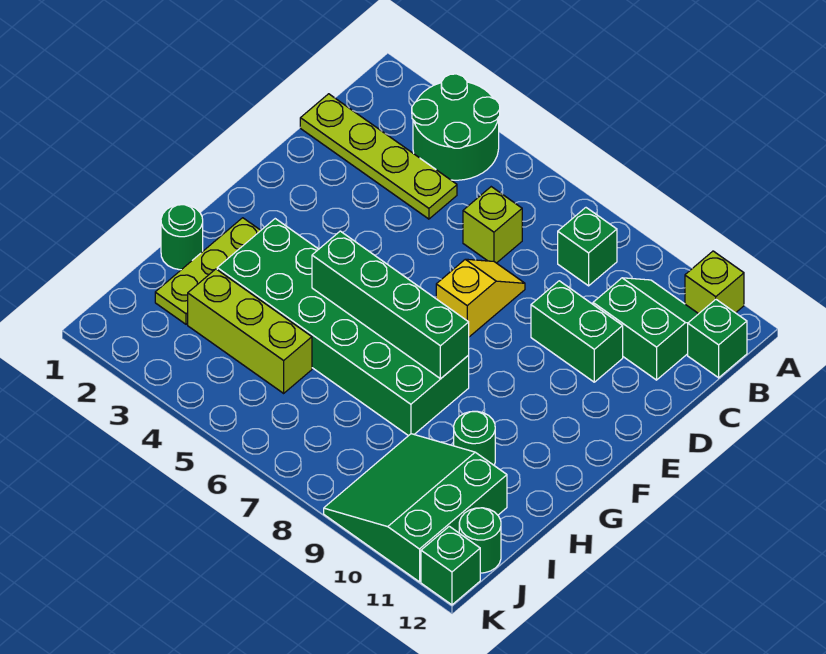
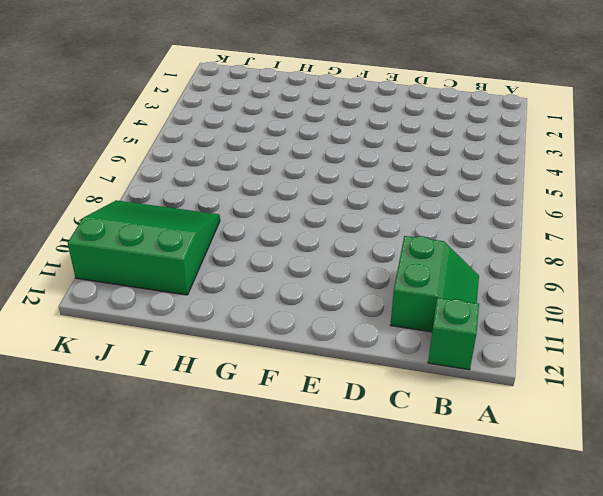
none -> green 2x2 round brick [412,74,500,180]
none -> lime 1x1 brick [685,251,744,314]
none -> green 1x1 brick [558,208,617,286]

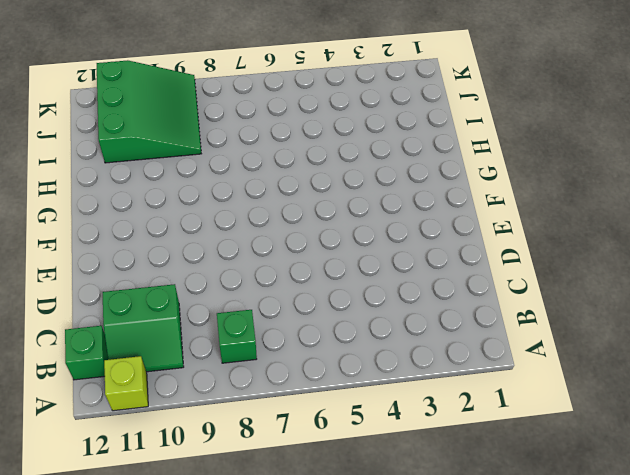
none -> green 2x2 round brick [412,74,500,180]
none -> lime 1x4 plate [300,94,457,219]
none -> lime 1x1 brick [463,187,522,263]

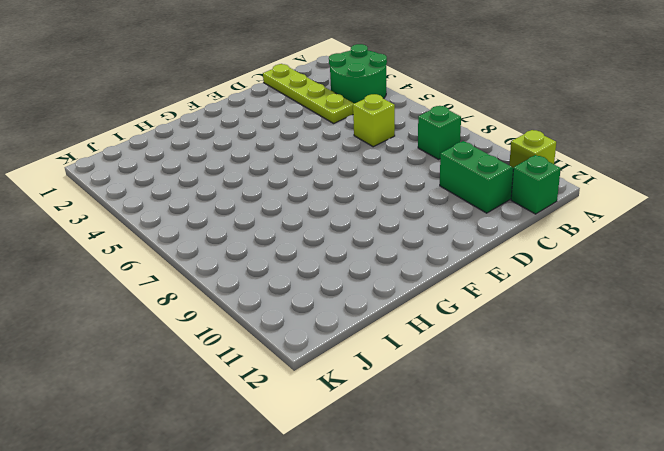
none -> yellow 1x2 slope [436,259,525,337]
none -> green 1x2 brick [531,281,623,382]
none -> lime 1x3 plate [155,218,261,324]

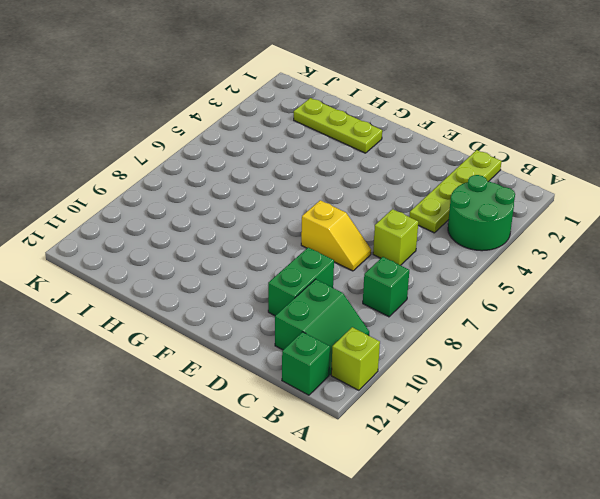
none -> green 2x6 brick [217,219,469,436]
none -> green 1x1 round brick [161,204,203,270]
none -> green 1x1 round brick [454,411,495,465]

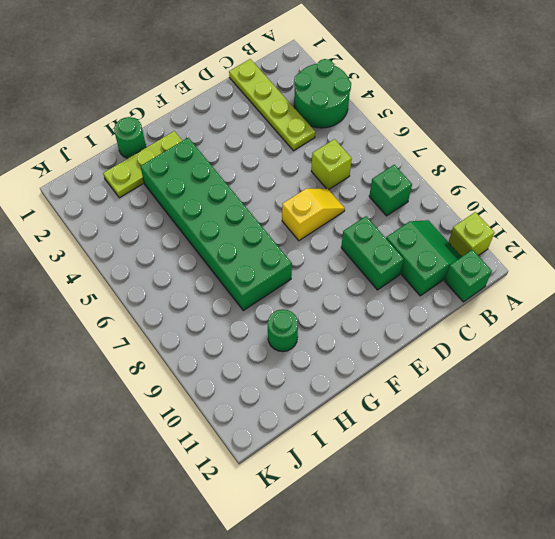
none -> lime 1x3 brick [188,269,312,393]
none -> green 3x3 slope [324,434,507,582]
none -> green 1x1 round brick [459,508,501,573]

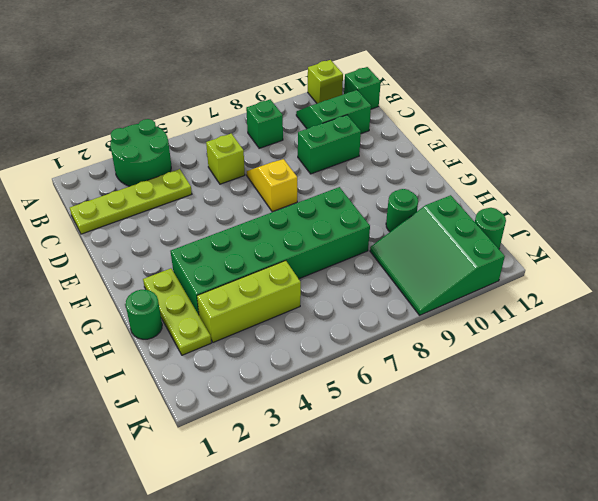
none -> green 1x1 brick [421,526,480,605]
none -> green 1x4 brick [312,231,469,379]

